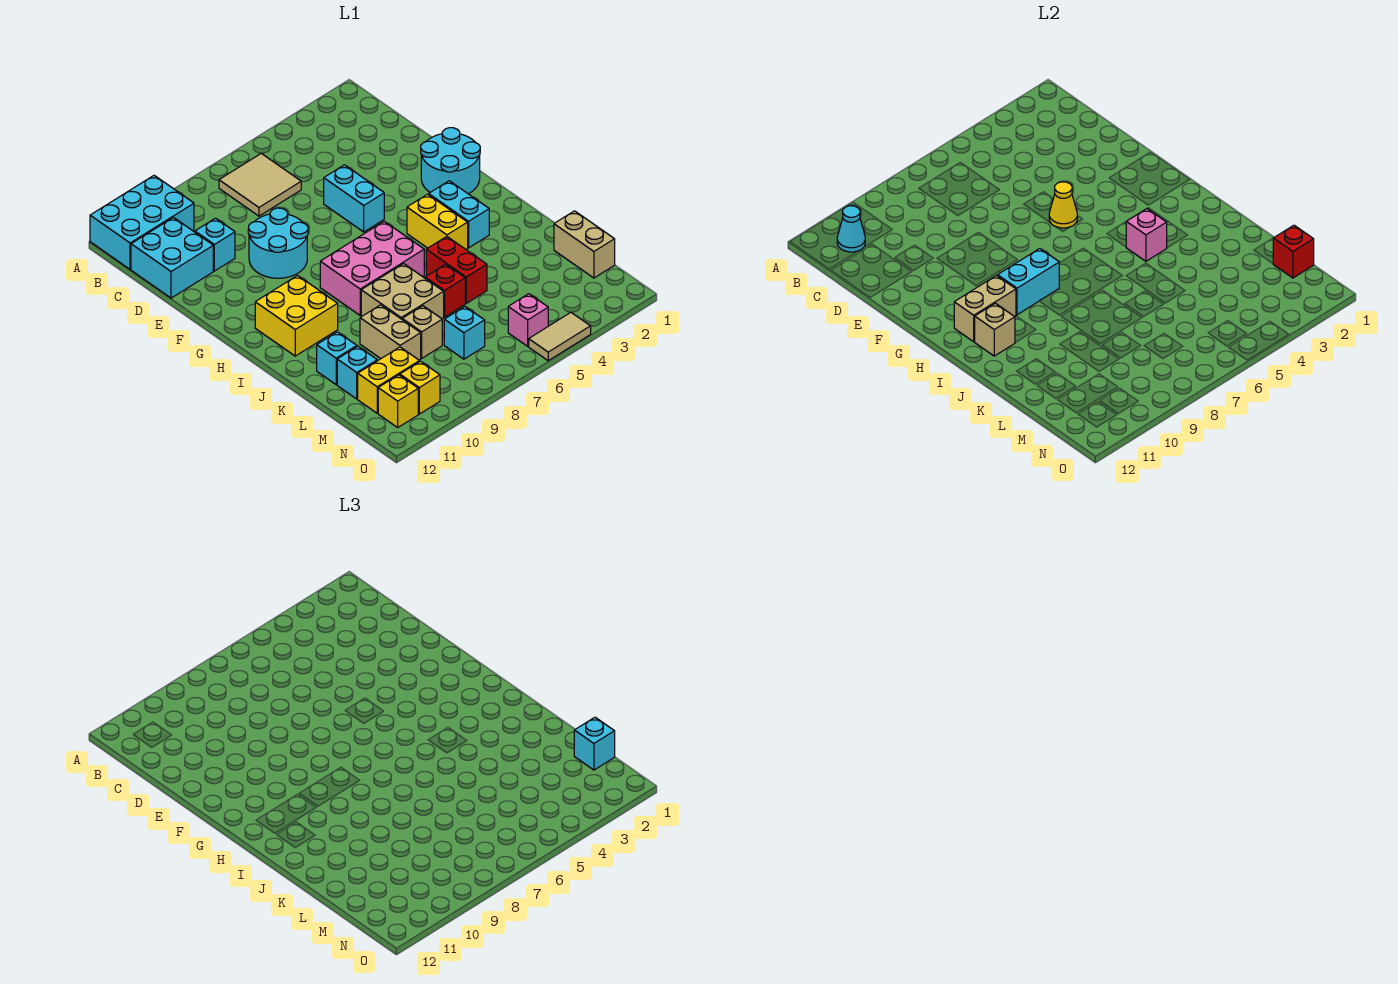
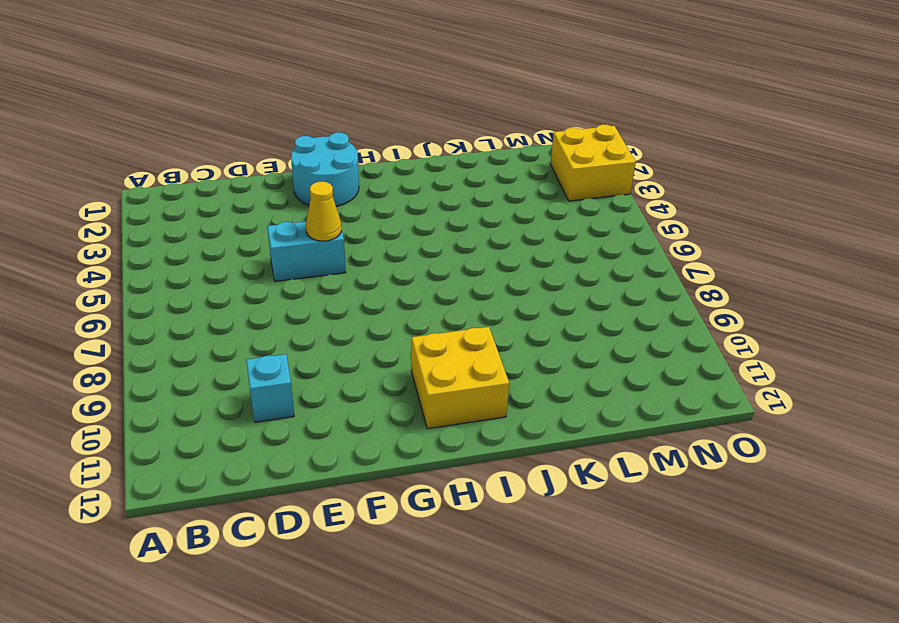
yellow 2x2 brick [550,124,636,201] -> none
none -> cyan 2x3 brick [90,175,194,269]
none -> tan 2x2 tile [219,153,301,216]
none -> cyan 2x2 brick [131,217,213,298]
none -> cyan 2x2 round brick [248,208,308,278]

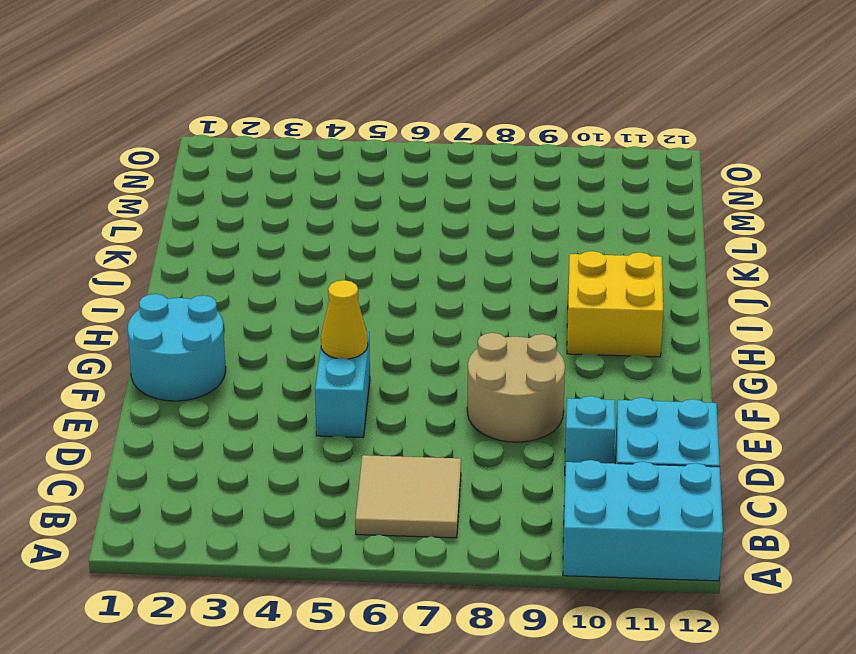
tan 2x2 round brick [467,333,565,442] -> cyan 2x2 round brick [248,208,308,278]
none -> cyan 1x2 brick [429,181,489,248]
none -> yellow 1x2 brick [407,194,468,249]
none -> pink 2x3 brick [320,221,424,315]
none -> red 1x2 brick [426,237,487,303]

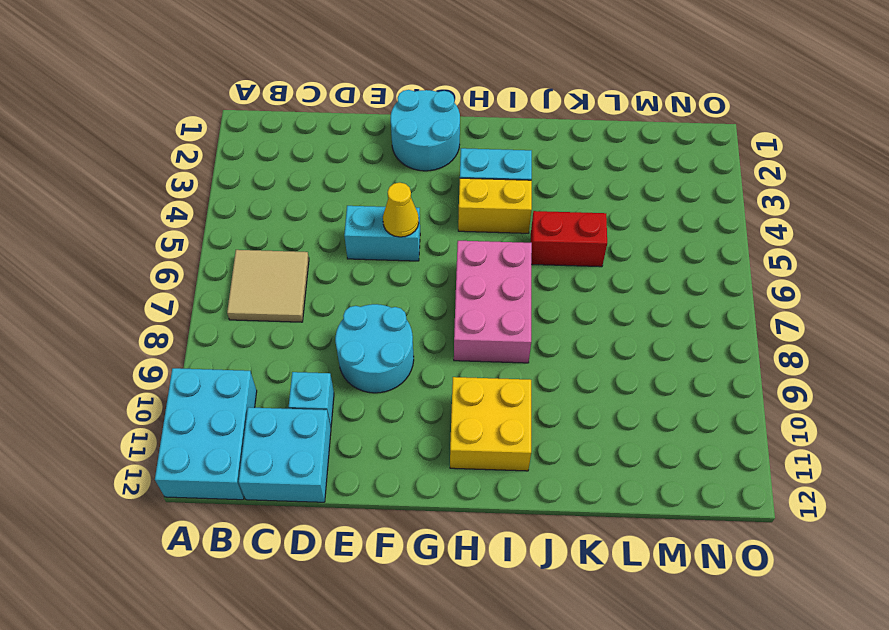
none -> tan 2x2 brick [361,264,444,319]
none -> red 1x1 brick [425,264,465,317]
none -> tan 1x2 brick [360,305,421,360]
none -> cyan 1x1 brick [317,332,357,385]

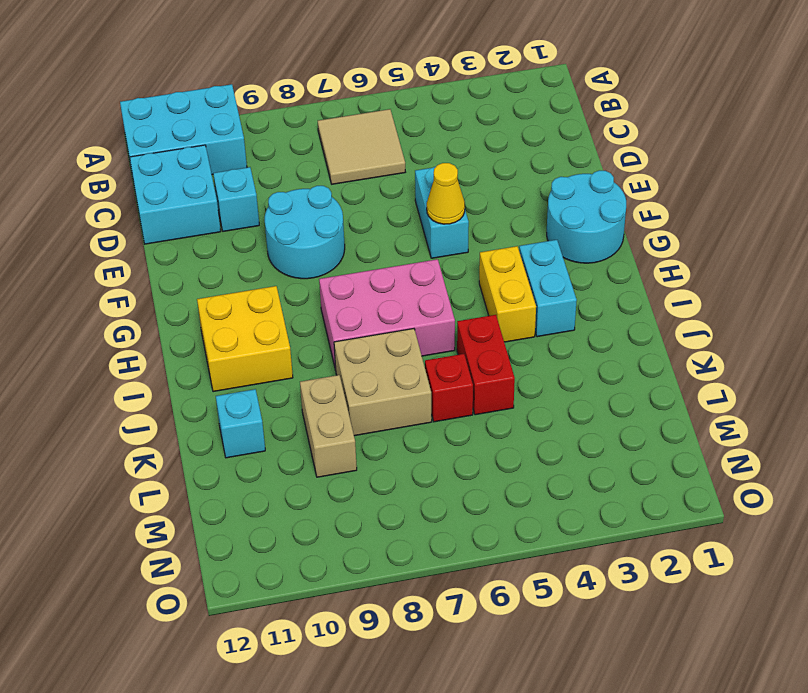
none -> tan 1x2 brick [554,211,615,278]
none -> tan 1x1 brick [402,306,442,358]
none -> cyan 1x1 brick [337,346,377,399]
none -> cyan 1x1 brick [444,307,485,359]

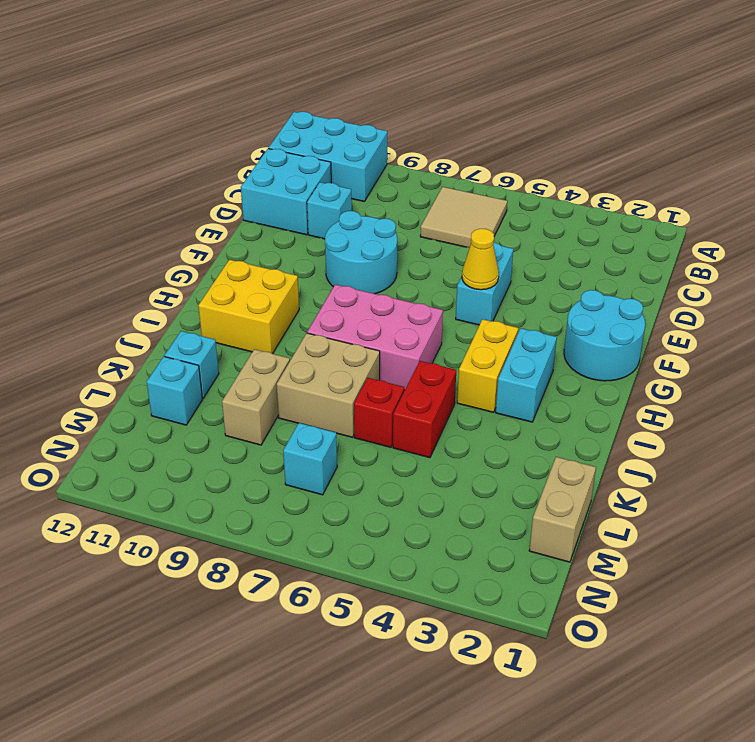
none -> tan 1x1 brick [402,306,442,358]
none -> yellow 1x2 brick [358,347,420,413]
none -> pink 1x1 brick [508,294,548,346]
none -> yellow 1x1 brick [400,361,440,414]

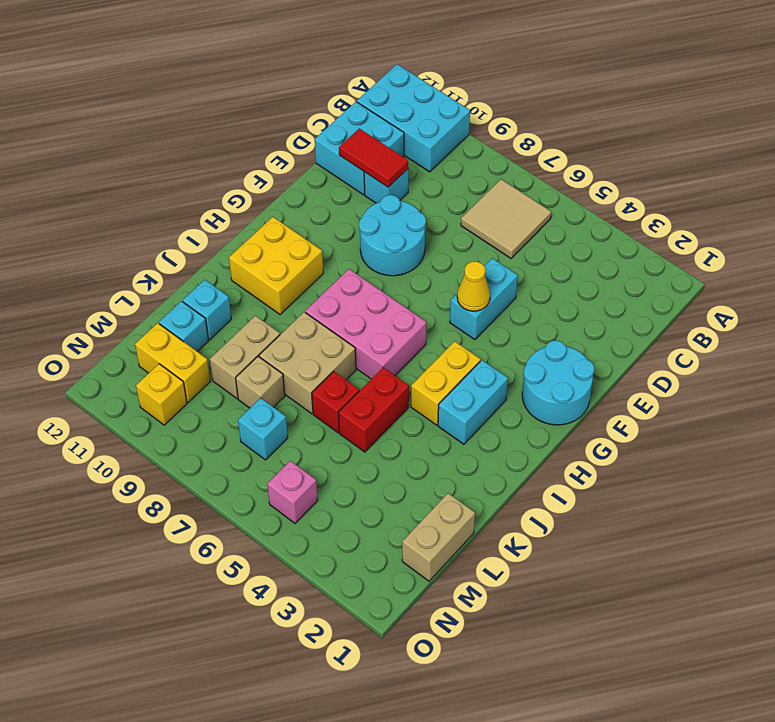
red 1x2 tile [339,128,408,187] -> none
none -> yellow 1x1 brick [378,375,418,427]
none -> tan 1x2 tile [529,313,591,361]
none -> cyan 1x1 cone [837,206,865,252]
none -> cyan 1x2 brick [998,249,1059,315]

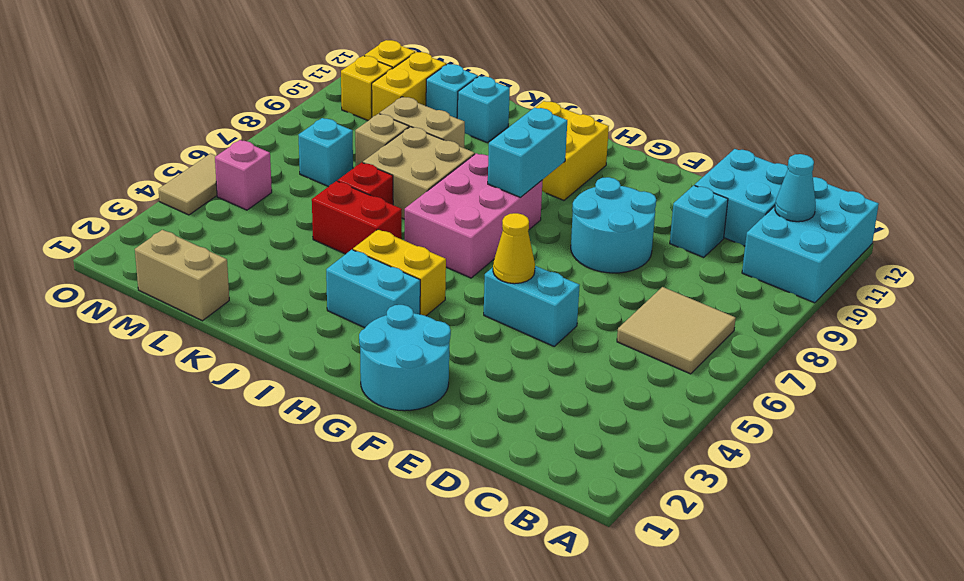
none -> tan 1x2 brick [954,276,1016,342]
none -> pink 1x1 brick [1126,209,1167,261]
none -> tan 1x1 brick [974,303,1015,356]
none -> red 1x1 brick [1273,225,1314,278]

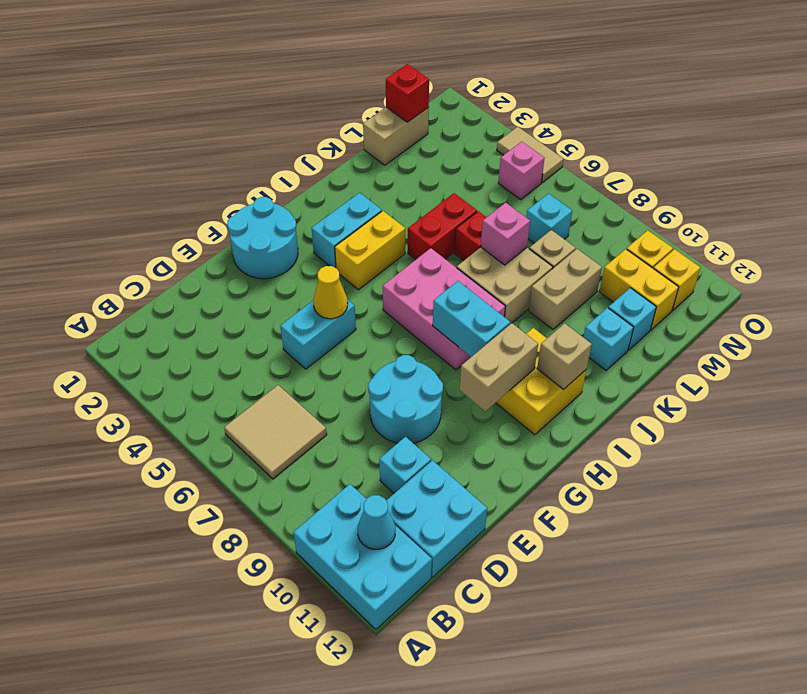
tan 1x2 brick [460,323,538,411] -> tan 1x2 brick turned to [954,276,1016,342]
pink 1x1 brick [481,203,530,265] -> pink 1x1 brick moved to [1126,209,1167,261]
none -> cyan 1x1 brick [574,717,615,770]

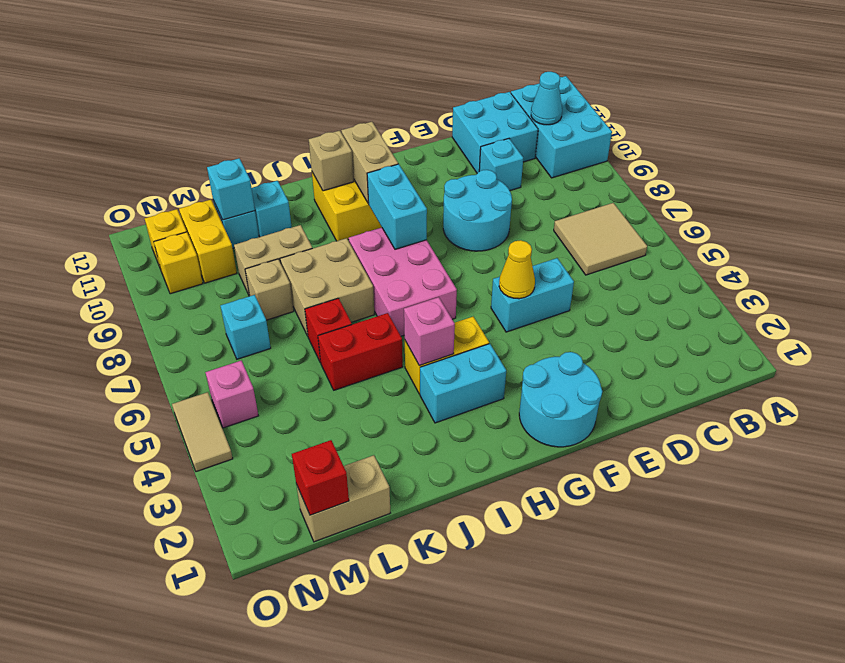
cyan 1x1 brick [207,158,255,220] -> cyan 1x1 brick moved to [574,717,615,770]

